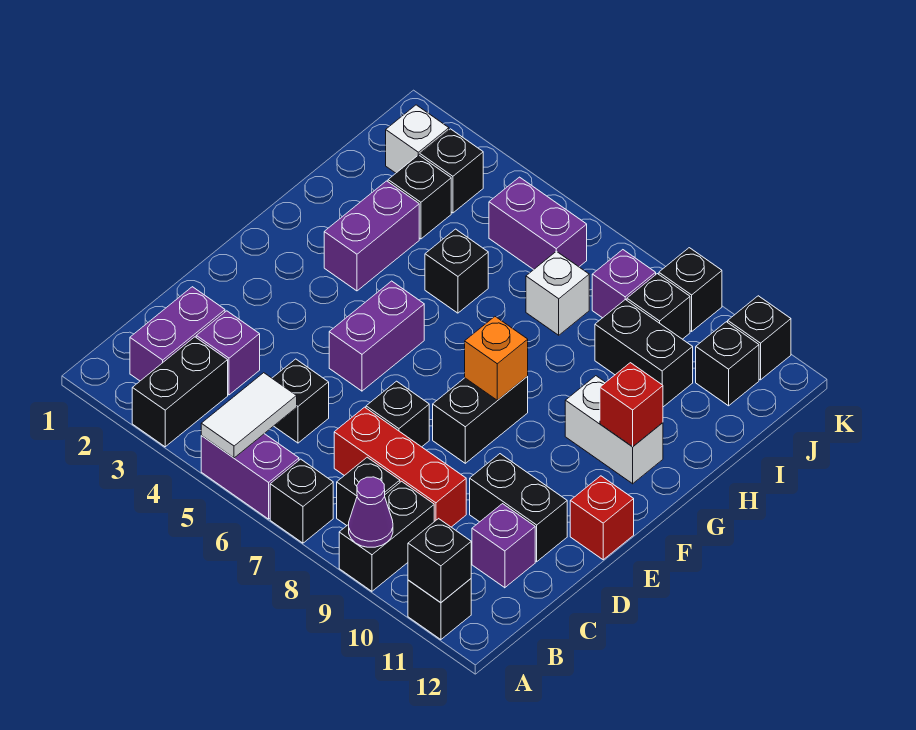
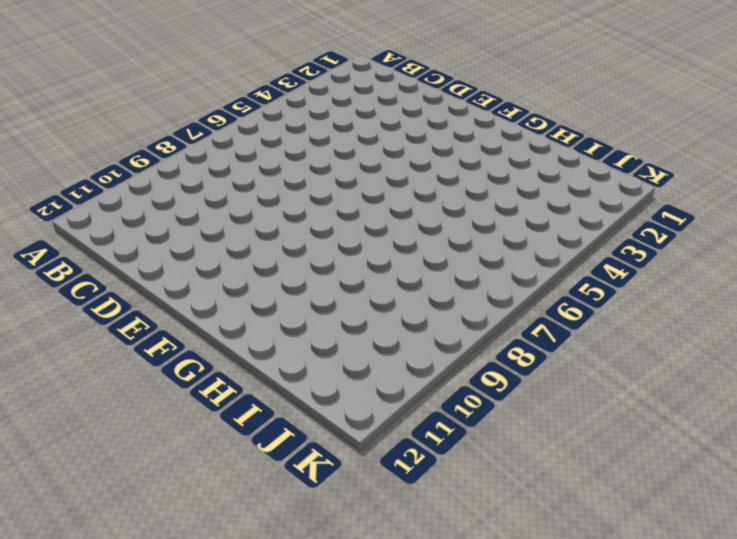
none -> black 1x2 brick [132,337,228,447]
none -> purple 1x2 brick [201,434,299,519]
none -> black 1x1 brick [270,459,333,543]
none -> black 1x2 brick [339,481,434,591]

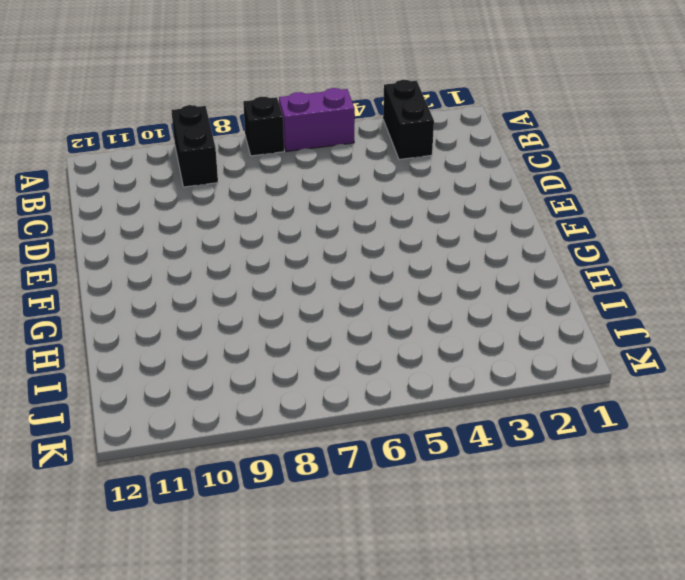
none -> black 1x1 brick [408,579,471,640]
none -> purple 1x2 brick [130,287,225,381]
none -> black 1x1 brick [337,457,400,525]
none -> purple 1x1 brick [196,311,260,395]

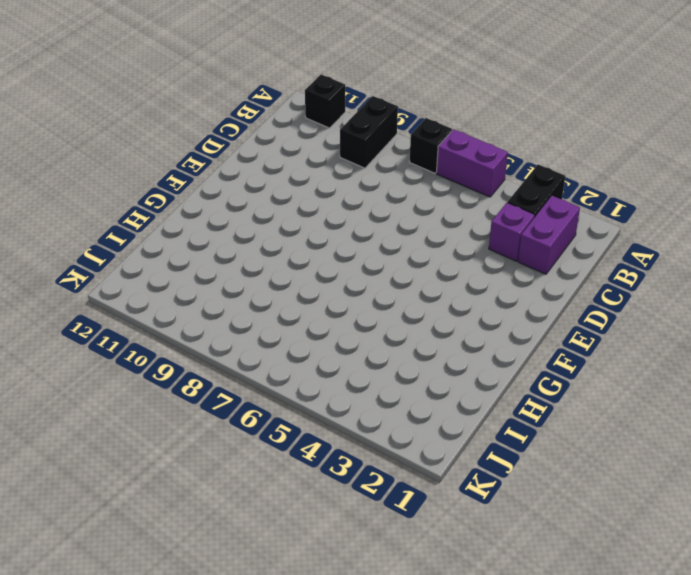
none -> black 1x1 brick [337,457,400,525]
none -> black 1x1 brick [272,359,329,443]
none -> red 1x3 brick [334,407,466,527]
none -> purple 1x1 brick [472,504,535,588]

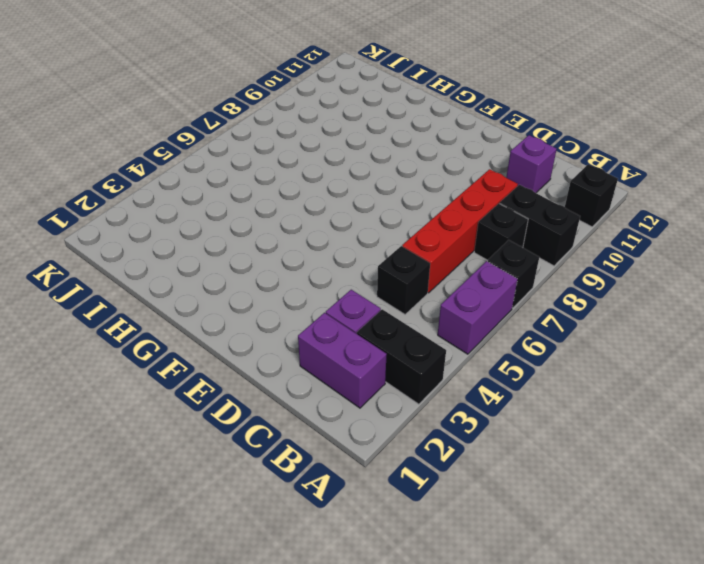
red 1x4 brick [402,169,518,293] -> red 1x3 brick [334,407,466,527]
none -> black 1x1 brick [366,381,429,447]
none -> black 1x2 brick [470,454,567,562]
none -> purple 1x2 brick [329,281,424,391]
none -> black 1x2 brick [433,376,528,463]

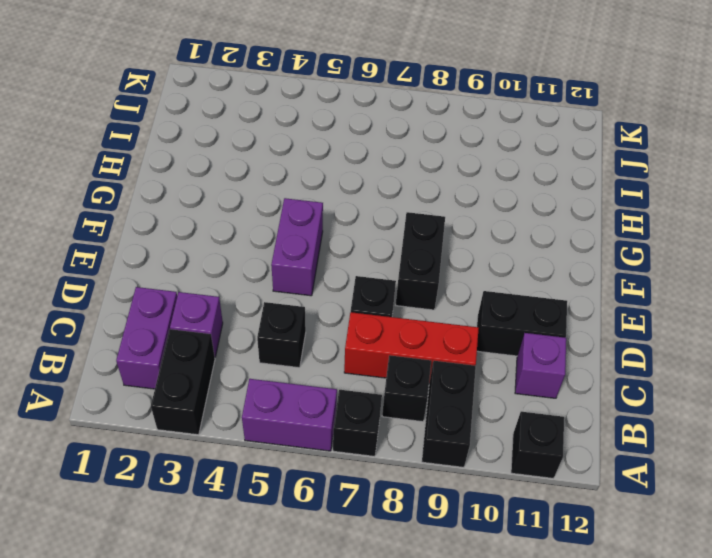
none -> red 1x1 brick [570,476,634,560]
none -> purple 1x2 brick [324,181,419,291]
none -> white 1x2 brick [565,376,663,484]
none -> black 1x1 brick [425,229,488,313]

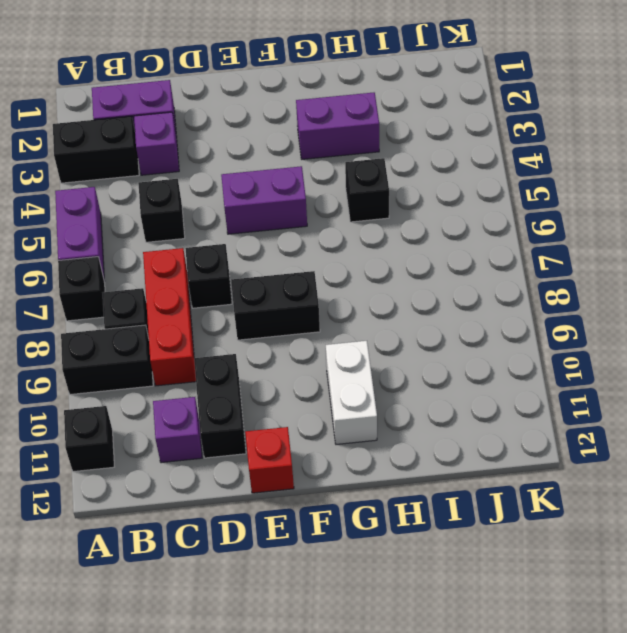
none -> black 1x1 brick [388,155,451,239]
none -> white 1x1 brick [526,251,589,335]
none -> black 1x2 brick [595,300,693,407]
none -> white 1x1 brick [386,105,449,173]

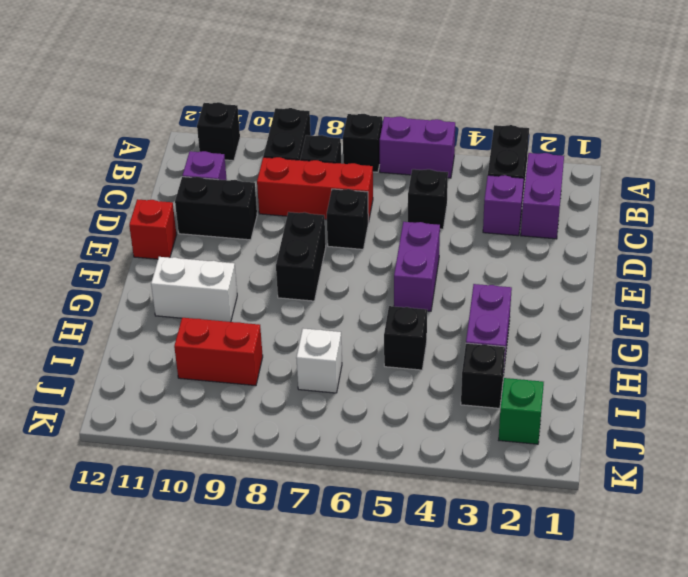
red 1x2 brick [174,318,263,386] -> black 1x2 brick [595,300,693,407]
green 1x1 brick [499,378,544,444] -> white 1x1 brick [386,105,449,173]
none -> black 1x1 brick [420,129,483,213]
none -> purple 1x2 brick [489,177,587,270]
none -> purple 1x1 brick [592,250,656,318]
none -> black 1x1 brick [627,274,690,339]

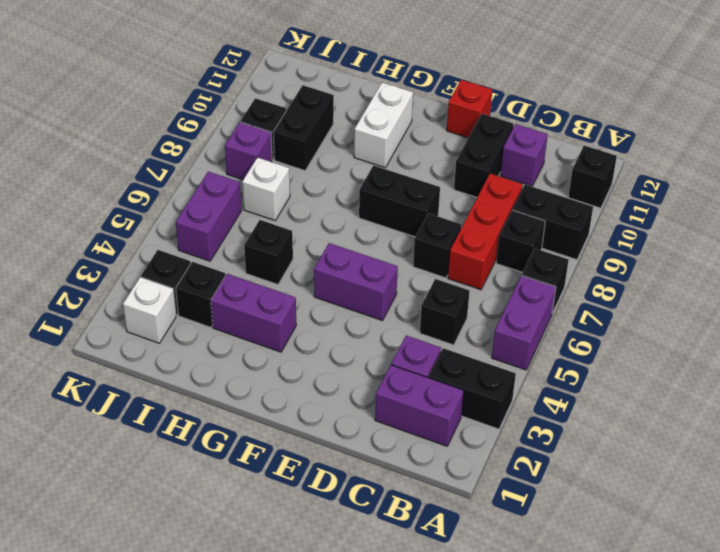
none -> black 1x1 brick [696,322,759,406]
none -> black 1x1 brick [659,248,722,331]
none -> black 1x1 brick [728,296,791,380]
none -> white 1x2 tile [201,373,297,458]

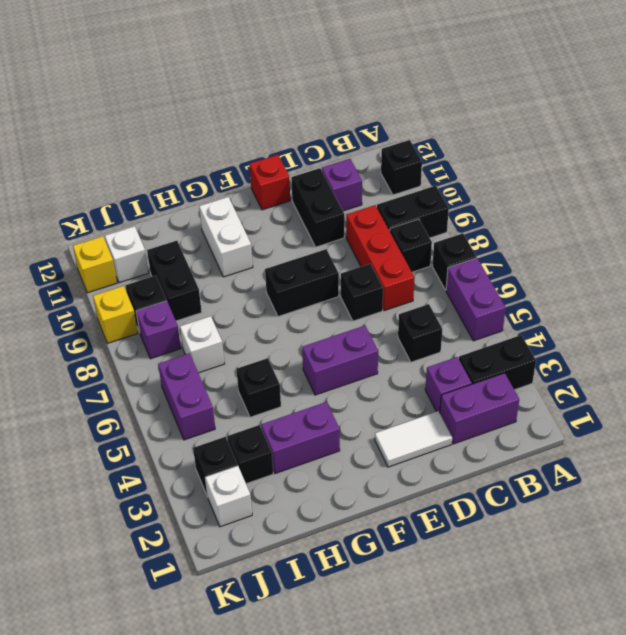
white 1x2 tile [375,411,452,467] -> white 1x2 tile moved to [201,373,297,458]
white 1x1 brick [105,226,149,283] -> black 1x1 brick [696,322,759,406]
yellow 1x1 brick [93,286,138,343] -> black 1x1 brick [659,248,722,331]
yellow 1x1 brick [73,236,117,293] -> black 1x1 brick [728,296,791,380]
none -> purple 1x1 cone [349,477,393,547]
none -> black 1x1 brick [408,519,471,602]
none -> orange 1x1 brick [465,317,528,400]
none -> red 1x1 brick [600,363,663,447]

